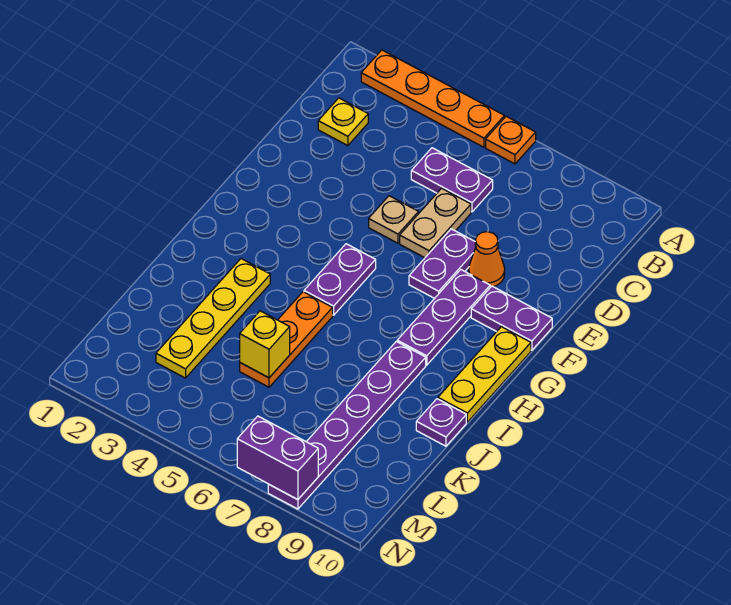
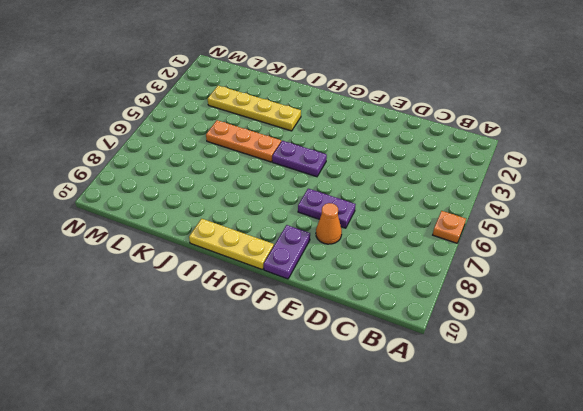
none -> orange 1x4 plate [361,50,504,147]
none -> yellow 1x1 plate [318,98,368,146]
none -> purple 1x2 plate [411,148,493,212]

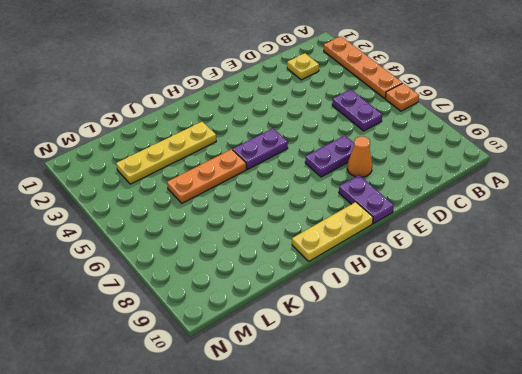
none -> tan 1x2 plate [400,188,471,258]
none -> tan 1x1 plate [369,196,419,243]
none -> purple 1x3 plate [397,270,490,365]

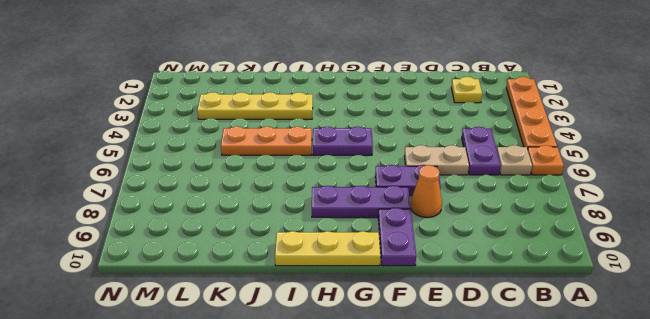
tan 1x1 plate [497,145,532,175] -> tan 1x1 plate moved to [369,196,419,243]
none -> purple 1x6 plate [268,341,426,509]
none -> purple 1x1 plate [416,399,466,446]
none -> yellow 1x1 brick [240,311,290,378]

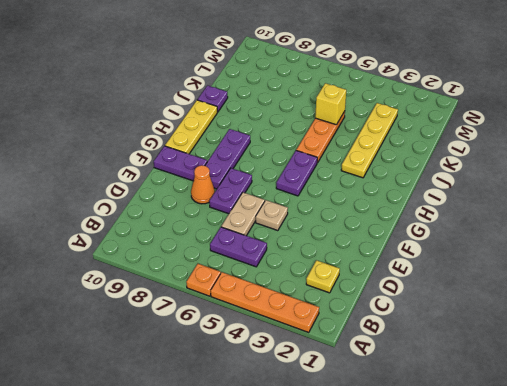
none -> purple 1x6 plate [268,341,426,509]
none -> purple 1x2 brick [237,416,318,500]

